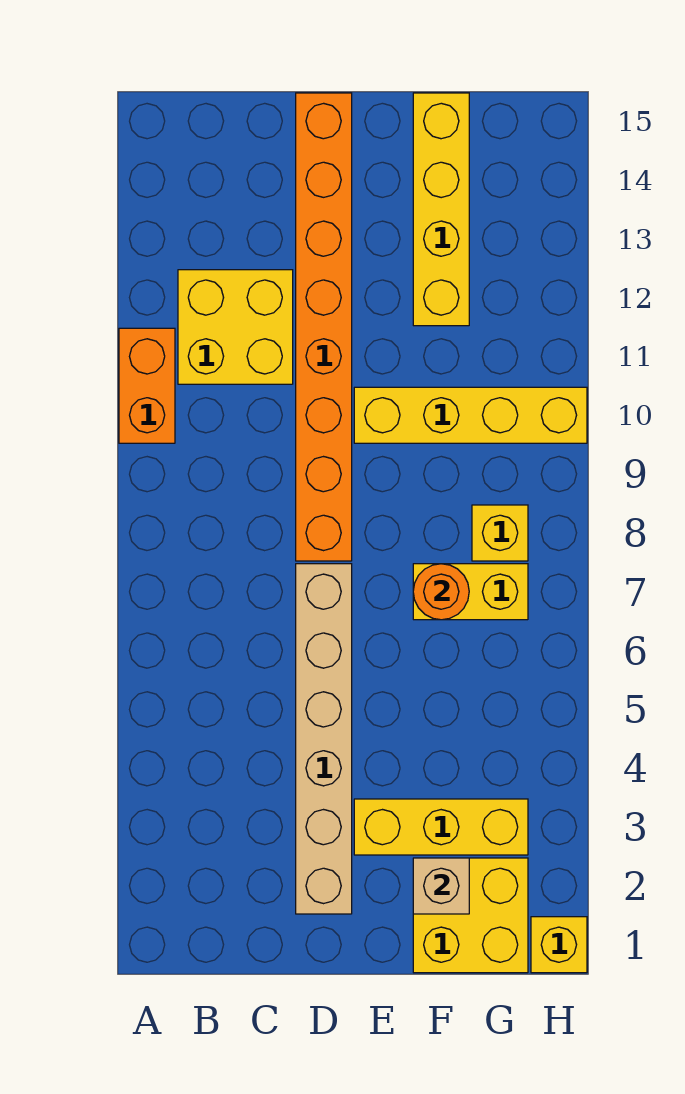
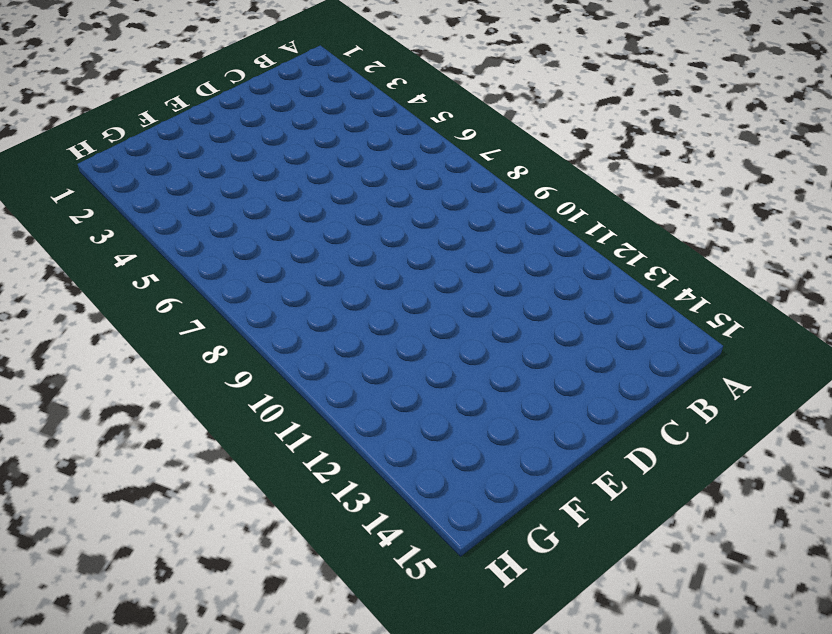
none -> orange 1x2 brick [119,328,175,443]
none -> yellow 2x2 brick [178,270,293,384]
none -> tan 1x6 brick [296,564,352,914]

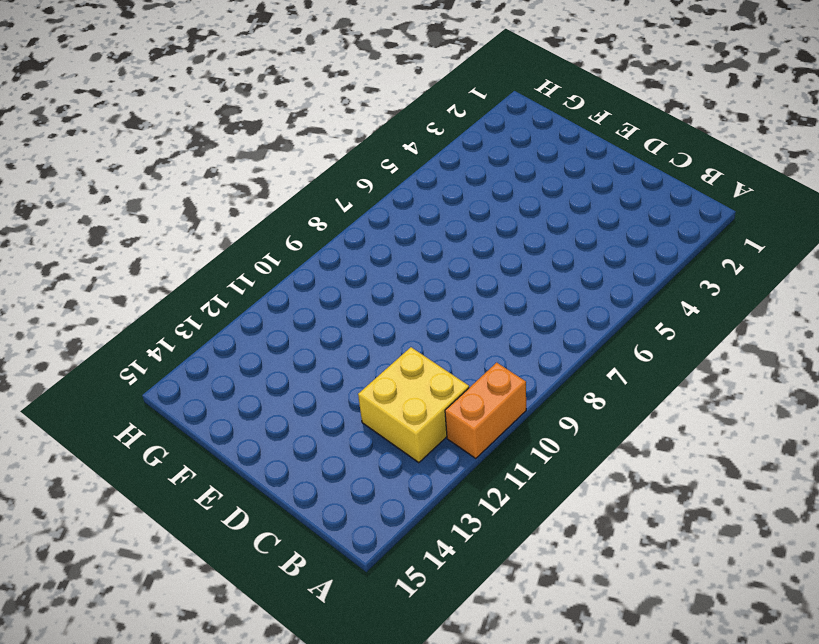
none -> tan 1x6 brick [296,564,352,914]
none -> orange 1x8 brick [296,93,352,561]
none -> yellow 1x3 brick [354,799,528,855]

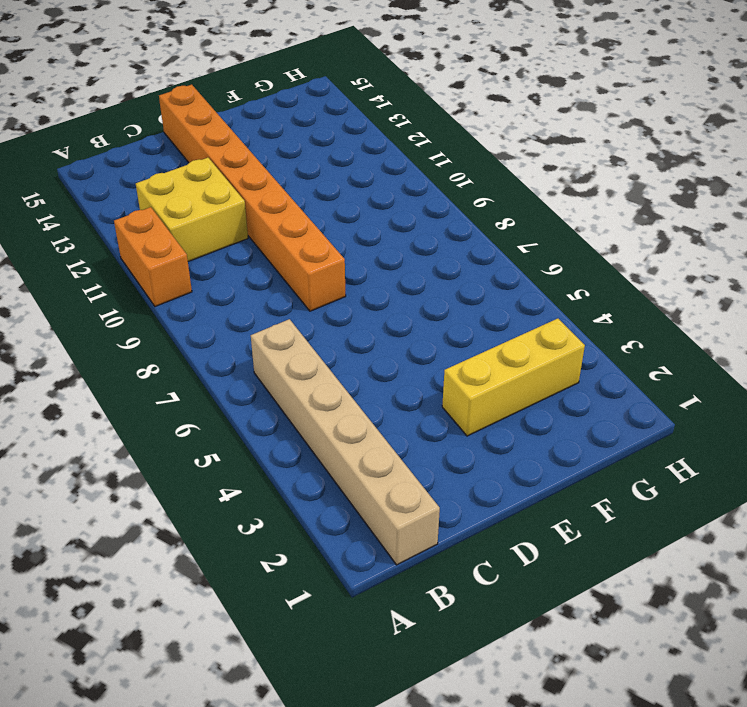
tan 1x6 brick [251,319,440,565] -> tan 1x6 brick moved to [296,564,352,914]
none -> yellow 1x4 brick [354,387,587,443]
none -> yellow 2x2 brick [413,858,528,973]
none -> yellow 1x2 brick [413,564,528,620]

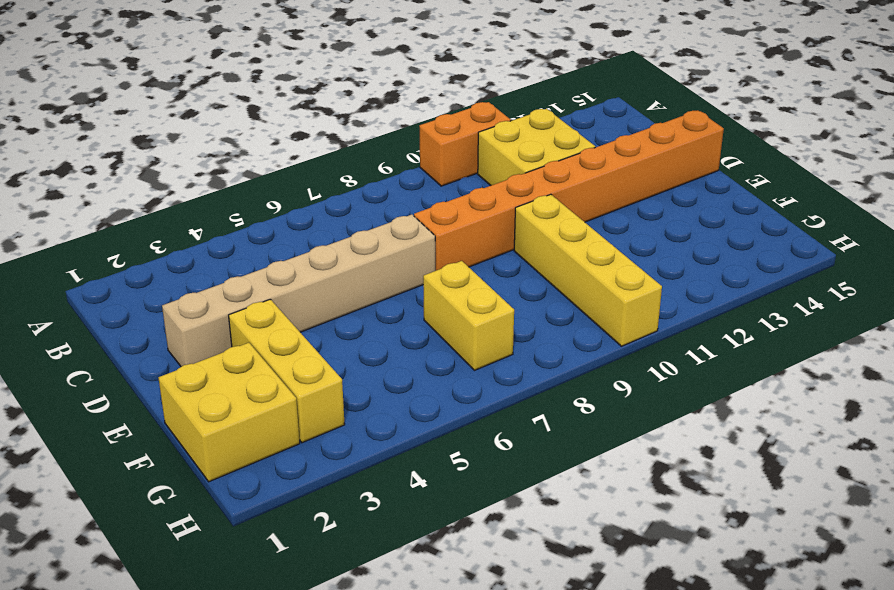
none -> yellow 1x4 brick [413,93,469,326]
none -> yellow 1x1 brick [472,505,528,561]
none -> yellow 1x1 brick [531,917,587,973]

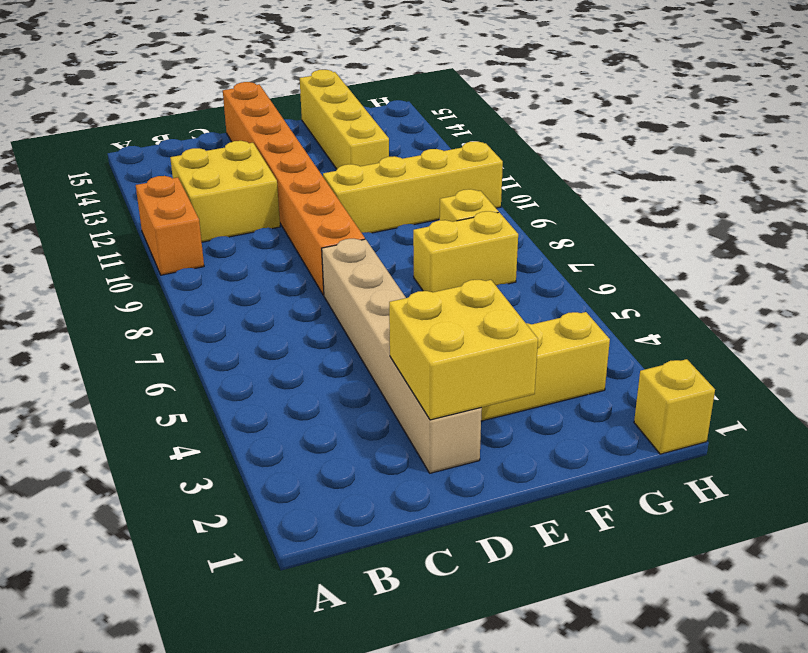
yellow 2x2 brick [389,280,538,420] -> yellow 2x2 brick moved to [413,858,528,973]
none -> tan 1x1 brick [413,858,469,914]
none -> orange 1x1 round brick [413,564,469,620]

